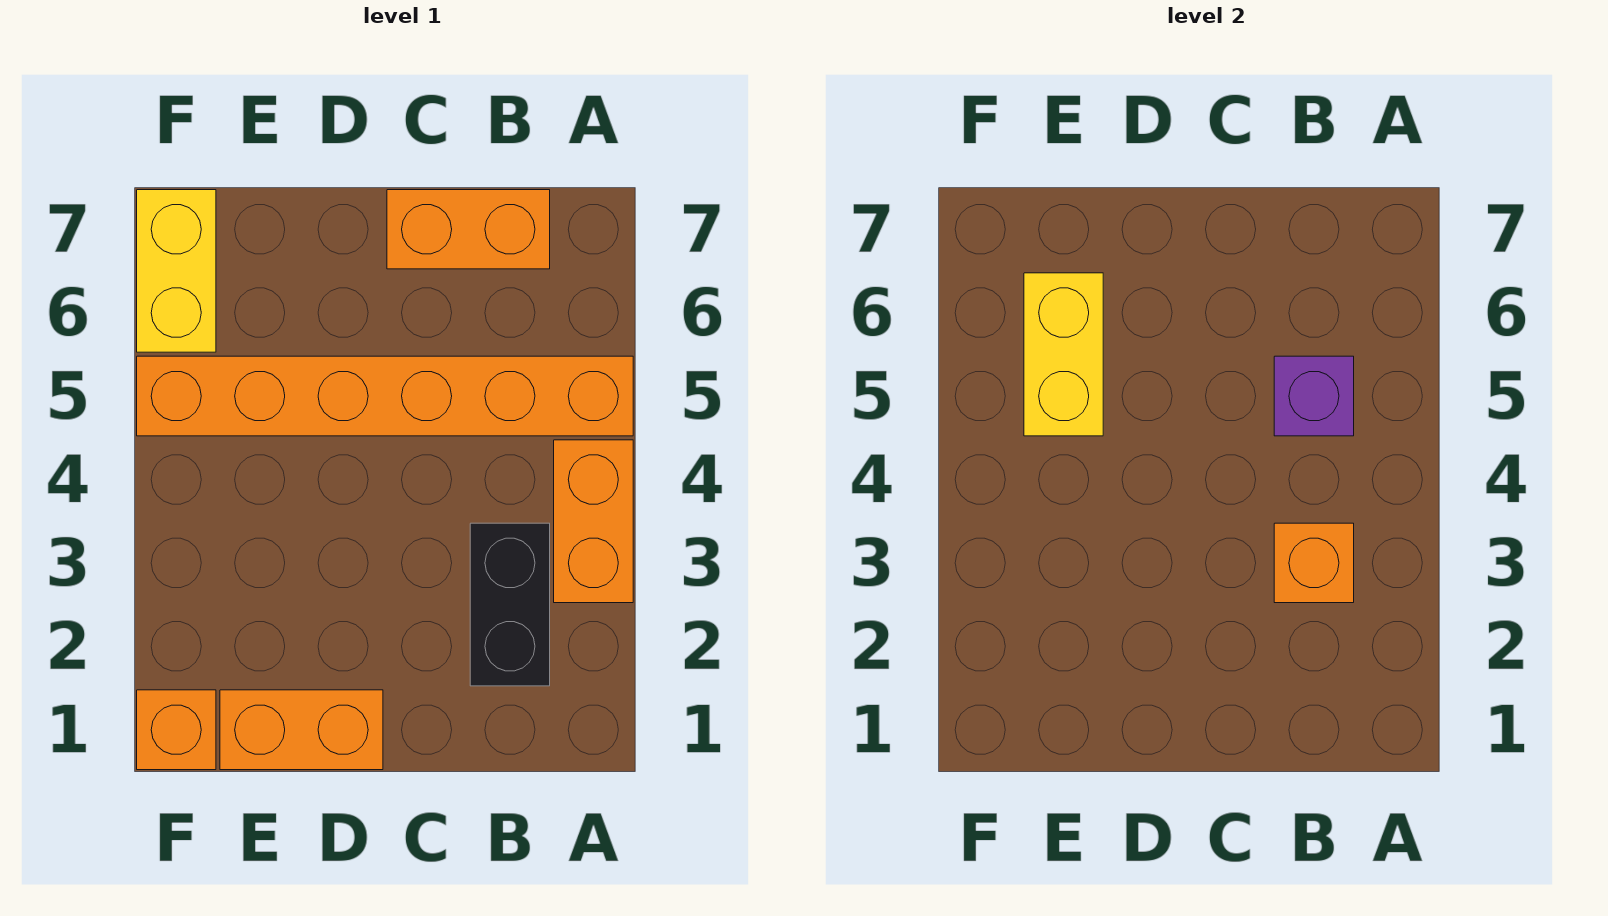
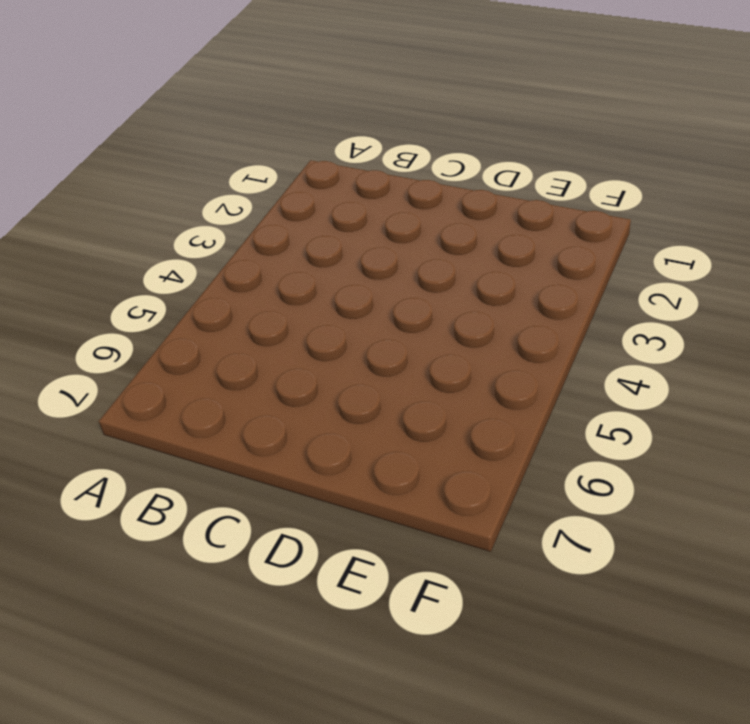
none -> orange 1x2 brick [554,440,633,603]
none -> orange 1x6 brick [137,356,633,436]

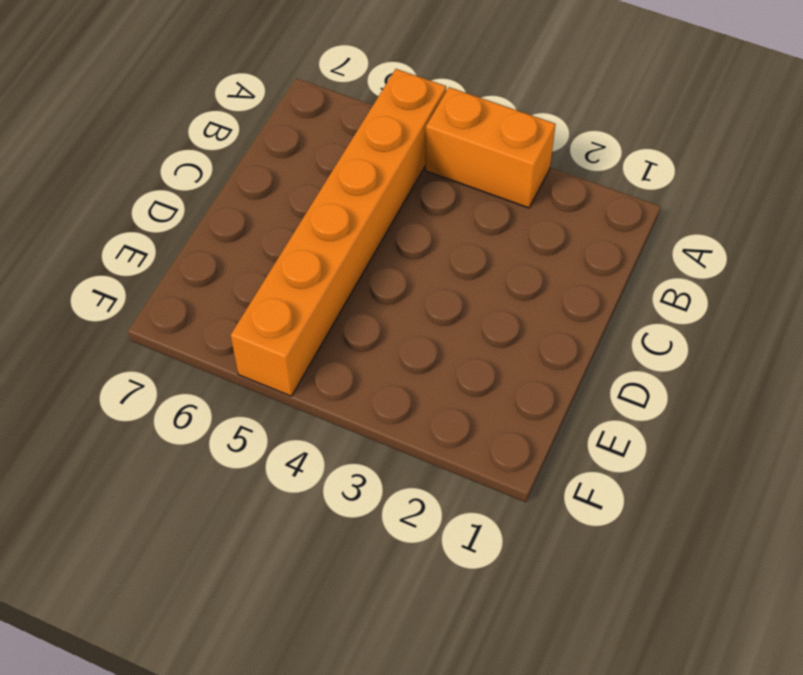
none -> black 1x2 brick [470,523,550,686]
none -> orange 1x2 brick [387,190,550,269]

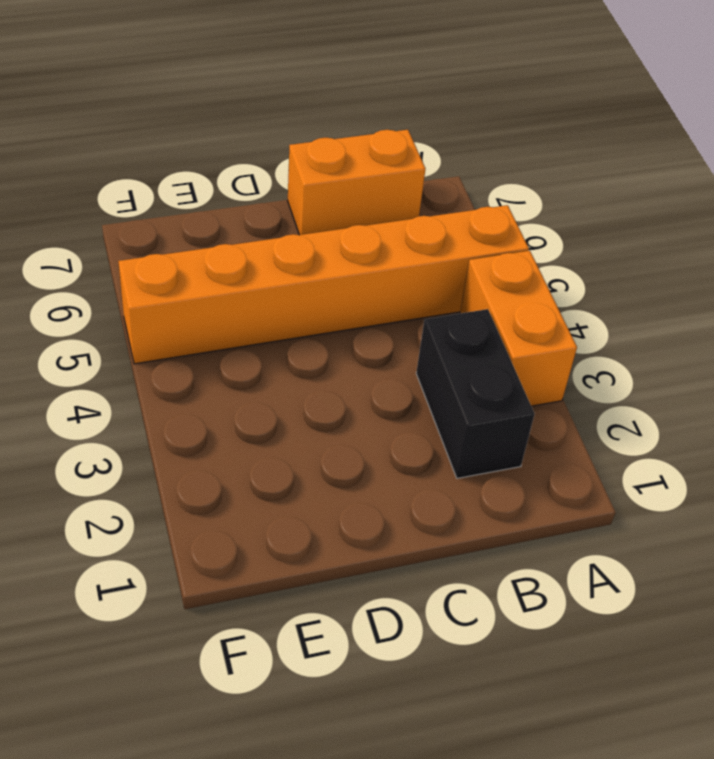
none -> orange 1x2 brick [220,690,383,770]
none -> orange 1x1 brick [137,690,216,770]

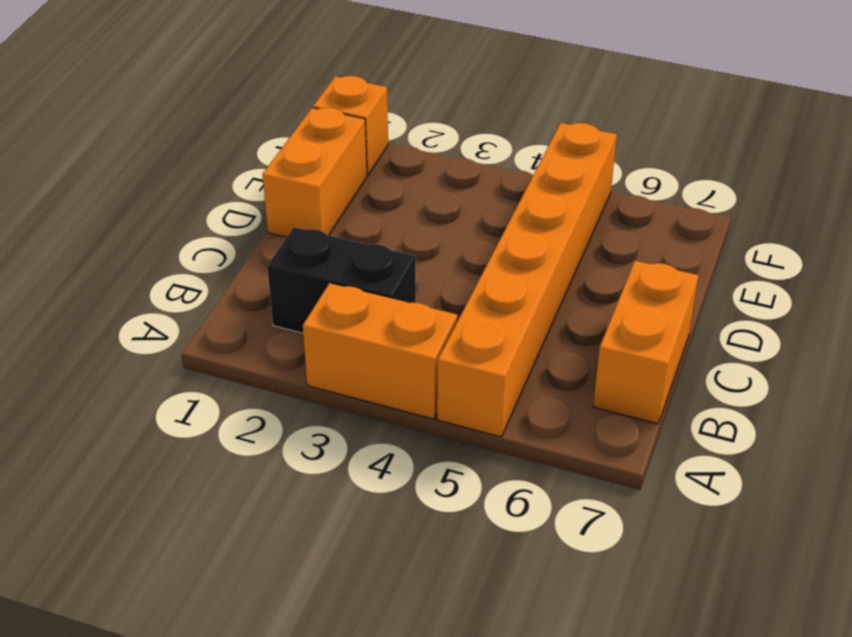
none -> yellow 1x2 brick [137,190,216,352]
none -> orange 1x1 brick [1274,523,1354,603]

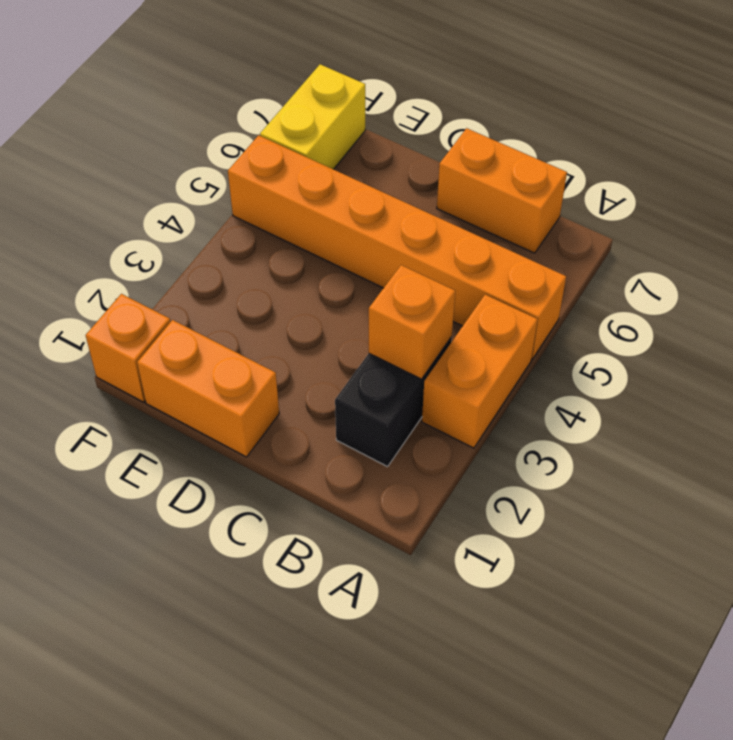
none -> purple 1x1 brick [1274,356,1354,436]
none -> yellow 1x2 brick [1024,273,1103,436]

